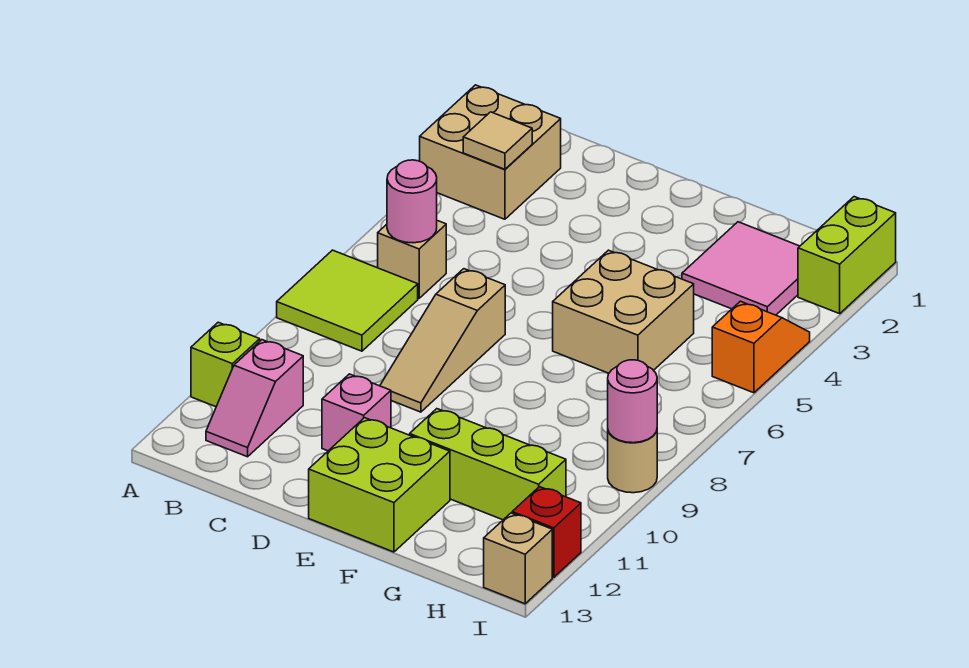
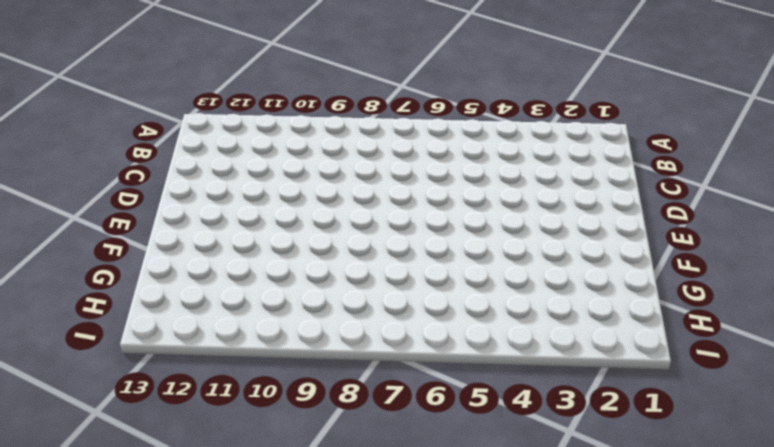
none -> tan 2x2 brick [420,85,561,219]
none -> lime 2x2 tile [277,250,418,351]
none -> lime 1x1 brick [191,322,260,407]

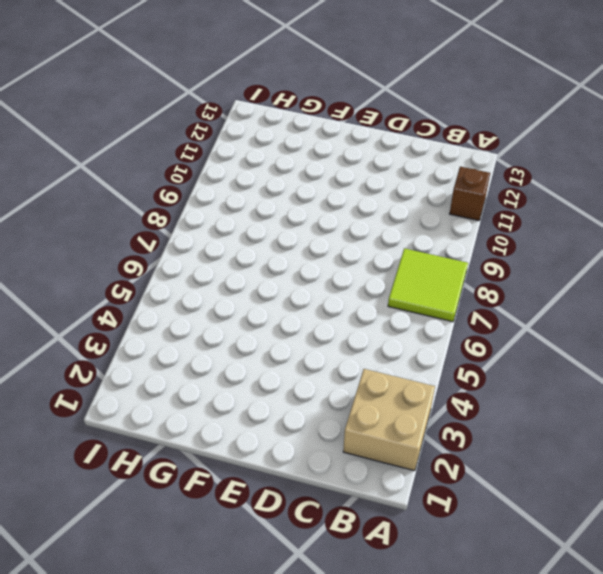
brown 1x1 brick [450,167,490,221] -> lime 1x1 brick [191,322,260,407]
none -> tan 1x1 brick [378,221,446,298]
none -> pink 1x2 slope [206,340,303,457]
none -> tan 1x3 slope [380,269,505,412]

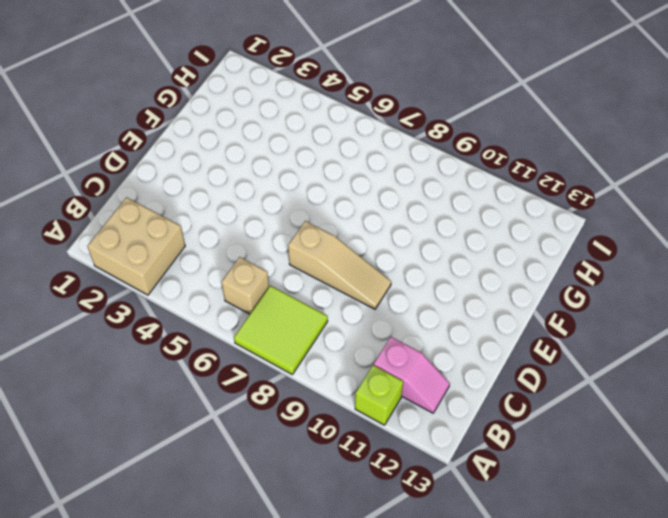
none -> pink 1x1 brick [322,374,391,451]
none -> lime 2x2 brick [309,418,450,552]
none -> tan 2x2 brick [553,250,694,373]

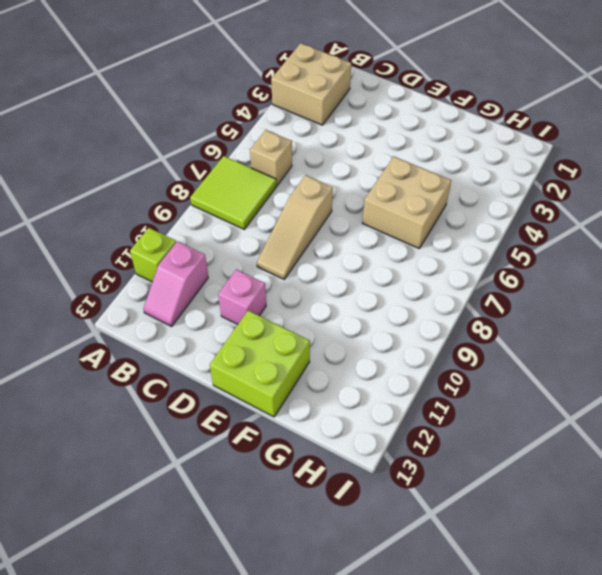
none -> lime 1x3 brick [410,409,566,520]
none -> pink 2x2 tile [682,222,800,315]
none -> lime 1x2 brick [798,197,896,314]

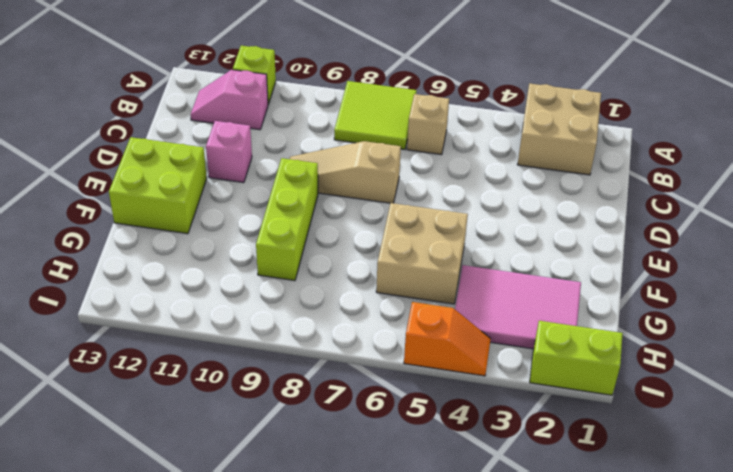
lime 1x3 brick [256,158,318,281] -> lime 1x3 brick moved to [410,409,566,520]
pink 2x3 tile [455,265,581,349] -> pink 2x2 tile [682,222,800,315]
none -> tan 1x1 round brick [608,431,657,493]
none -> red 1x1 brick [512,487,581,577]
none -> tan 1x1 brick [484,513,552,604]

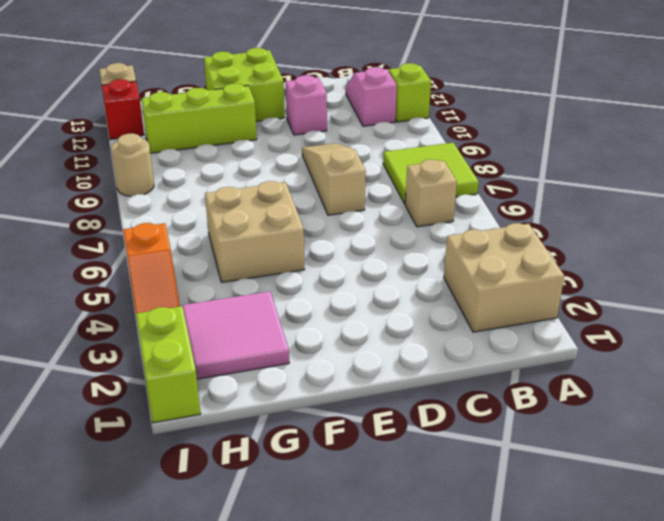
none -> tan 1x1 tile [463,112,532,169]
none -> pink 1x1 round brick [387,160,437,243]
none -> pink 1x1 round brick [608,360,657,443]

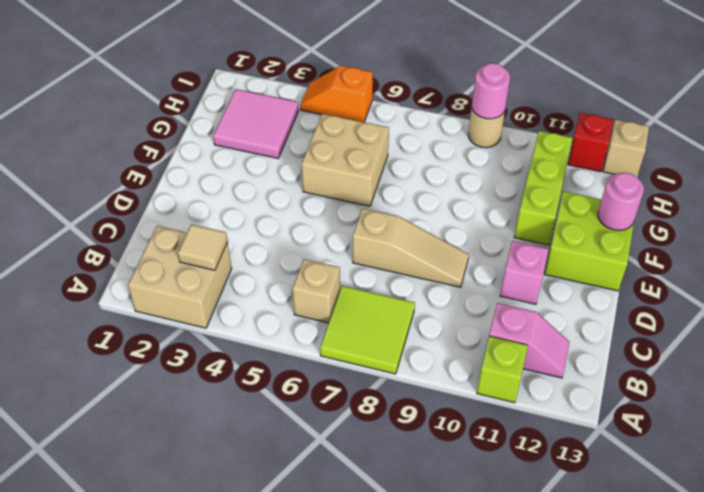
pink 1x1 round brick [598,173,644,231] -> pink 1x1 round brick moved to [387,160,437,243]
none -> lime 1x2 brick [798,197,896,314]

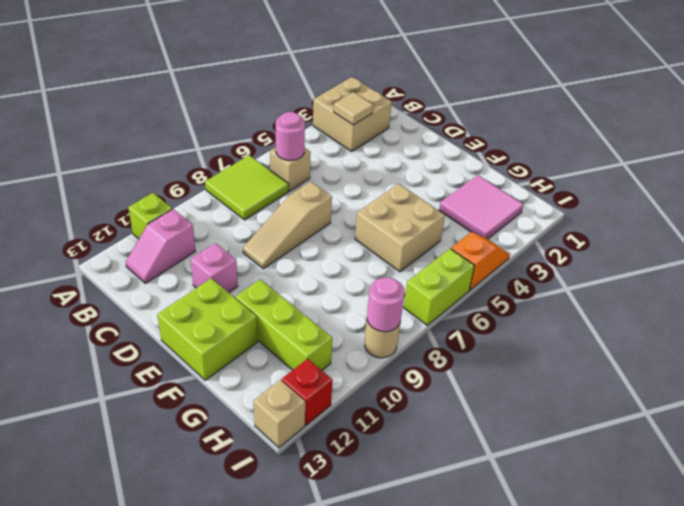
lime 1x2 brick [404,249,474,325] -> lime 1x2 brick moved to [798,197,896,314]

